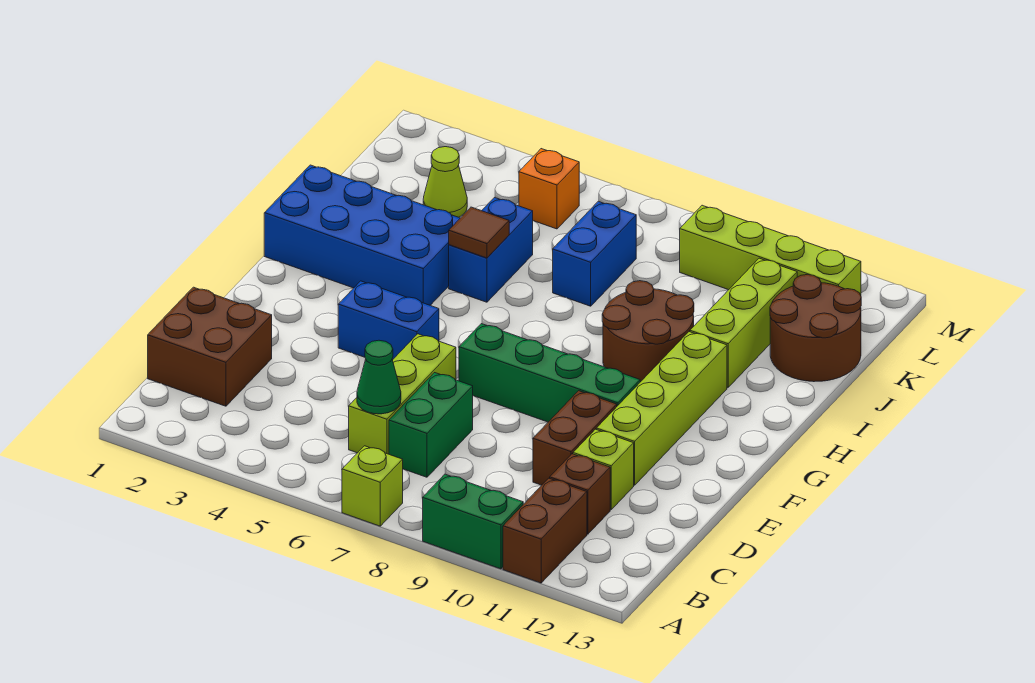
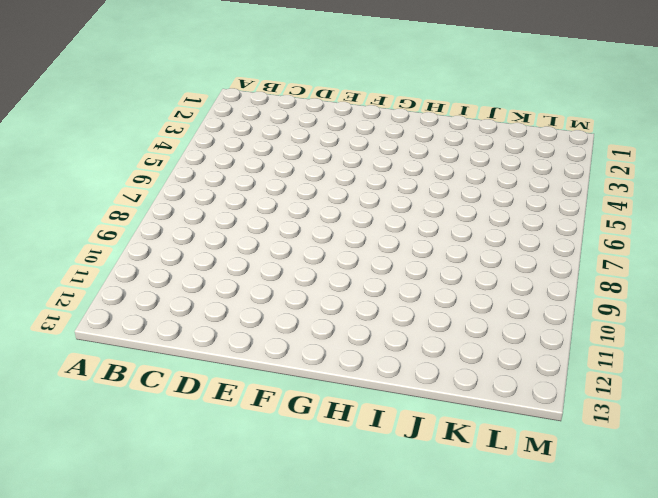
none -> lime 1x1 brick [342,446,403,526]
none -> green 1x2 brick [423,474,523,569]
none -> brown 1x2 brick [503,478,587,583]

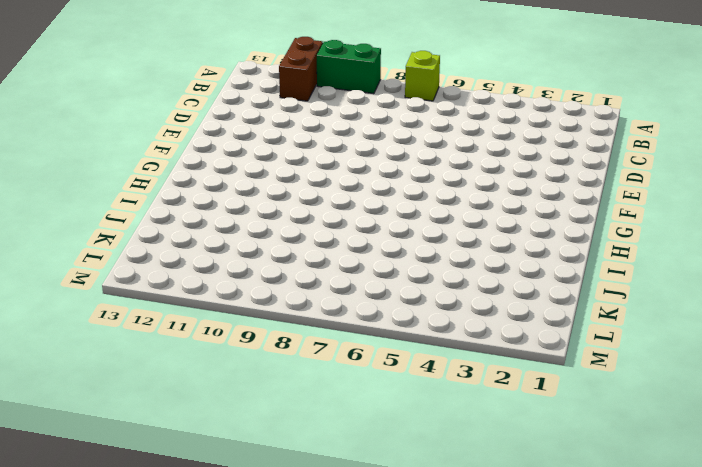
none -> brown 2x2 brick [148,287,272,406]
none -> lime 1x3 brick [349,334,456,454]
none -> green 1x2 brick [389,373,473,477]

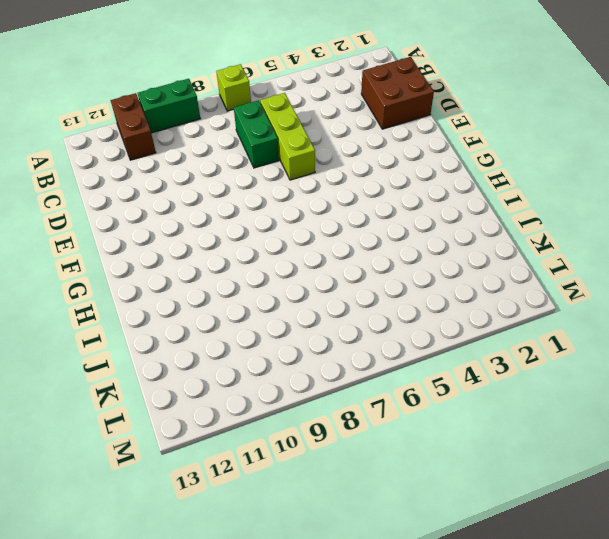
none -> brown 1x1 brick [550,454,610,534]
none -> brown 1x2 brick [533,391,617,485]
none -> lime 1x1 brick [573,429,634,510]

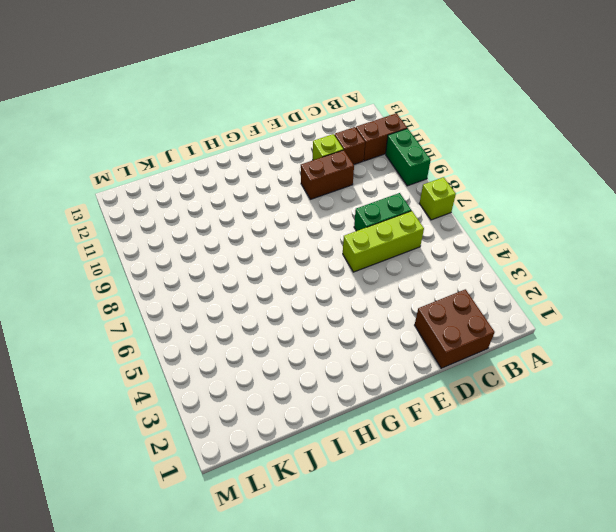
none -> lime 1x4 brick [596,332,727,485]
none -> blue 1x2 brick [338,281,439,360]
none -> green 1x4 brick [459,324,640,422]

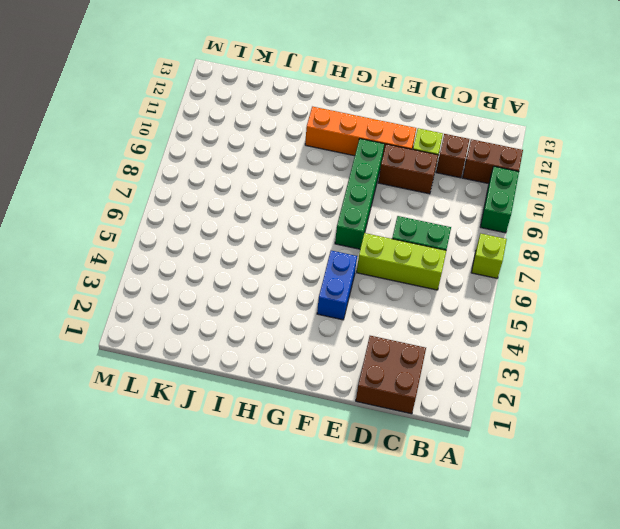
orange 1x4 brick [305,107,416,156] -> lime 1x4 brick [596,332,727,485]
none -> blue 2x4 brick [264,165,460,305]
none -> brown 2x2 round brick [602,281,694,382]
none -> blue 1x2 brick [449,198,533,302]

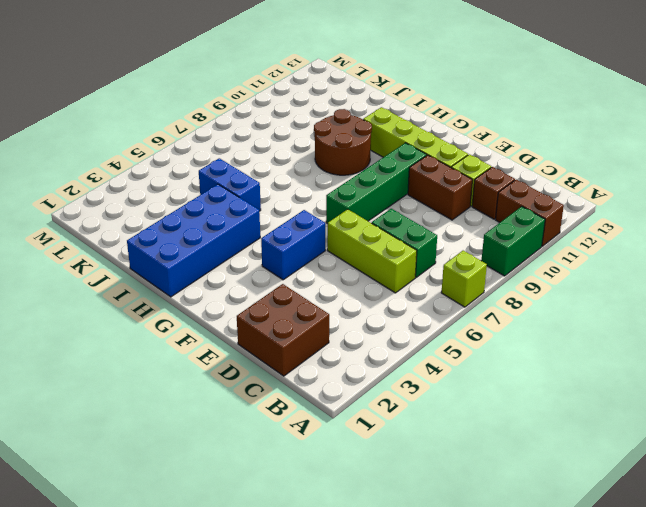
none -> lime 1x3 brick [690,258,797,387]
none -> blue 1x2 brick [553,201,636,306]
none -> brown 2x2 round brick [770,274,861,382]

